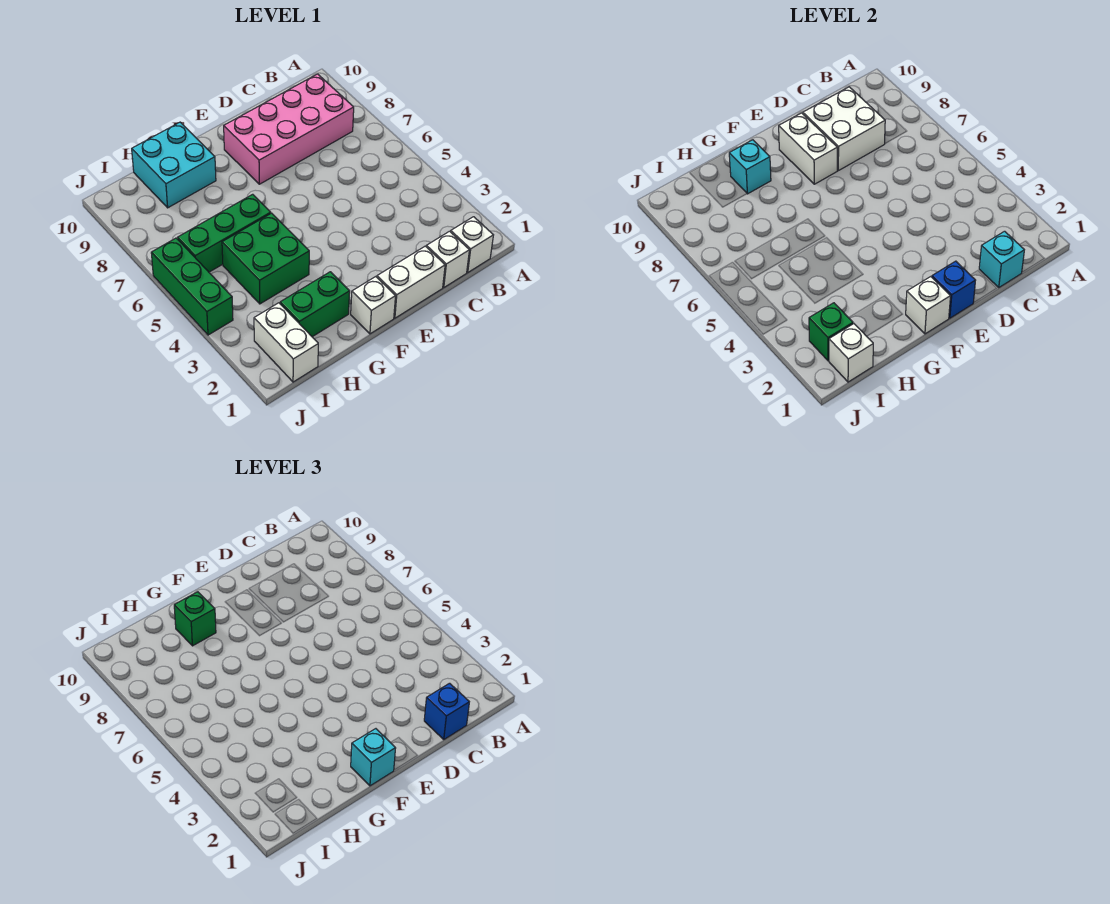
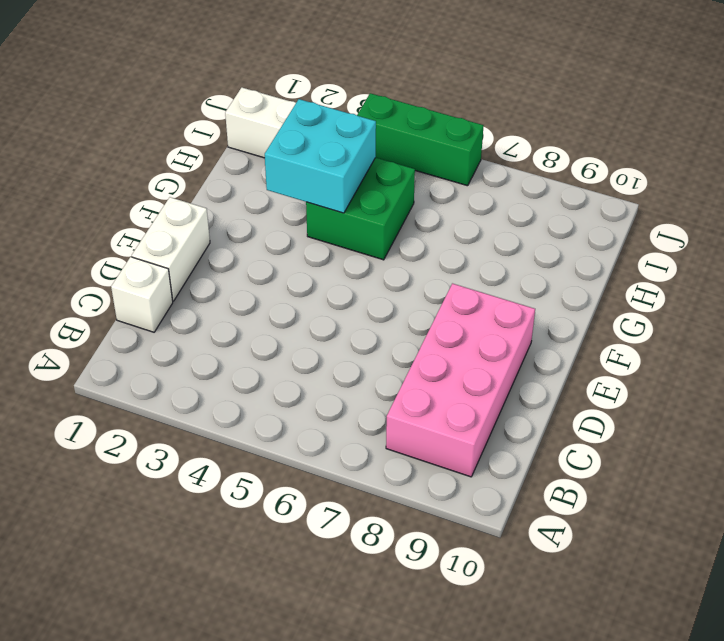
cyan 2x2 brick [265,99,376,213] -> cyan 2x2 brick moved to [132,122,216,208]
none -> white 1x1 brick [451,217,493,272]
none -> white 1x1 brick [351,277,396,334]
none -> green 1x2 brick [280,272,350,337]

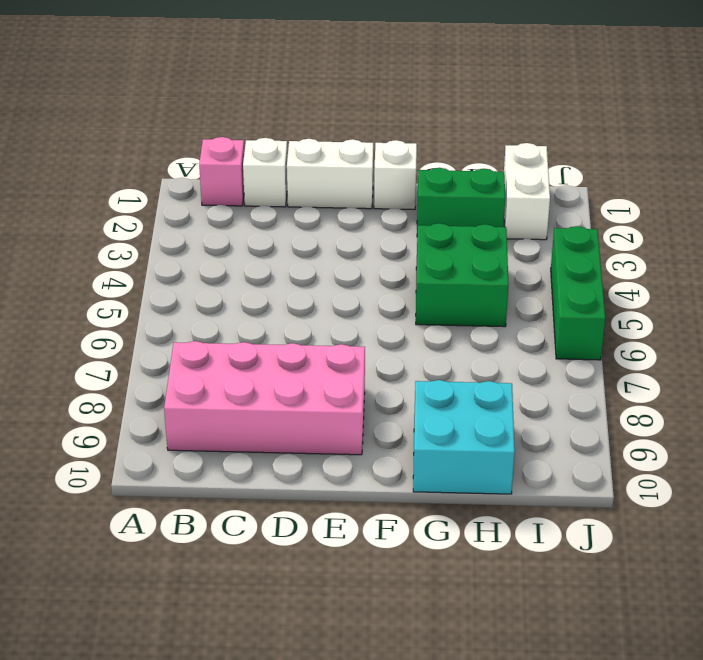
pink 1x1 brick [199,137,244,206] -> white 1x1 brick [451,217,493,272]
none -> green 1x3 brick [178,194,271,272]
none -> cyan 1x1 brick [979,231,1024,288]
none -> white 2x2 brick [803,87,885,171]

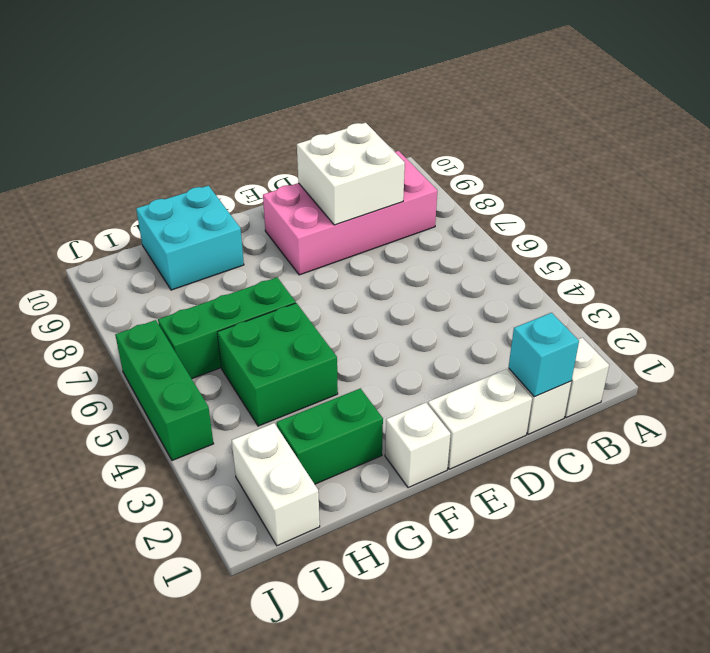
none -> blue 1x1 brick [932,261,975,318]
none -> white 1x2 brick [779,113,837,184]
none -> white 1x1 brick [906,277,951,334]

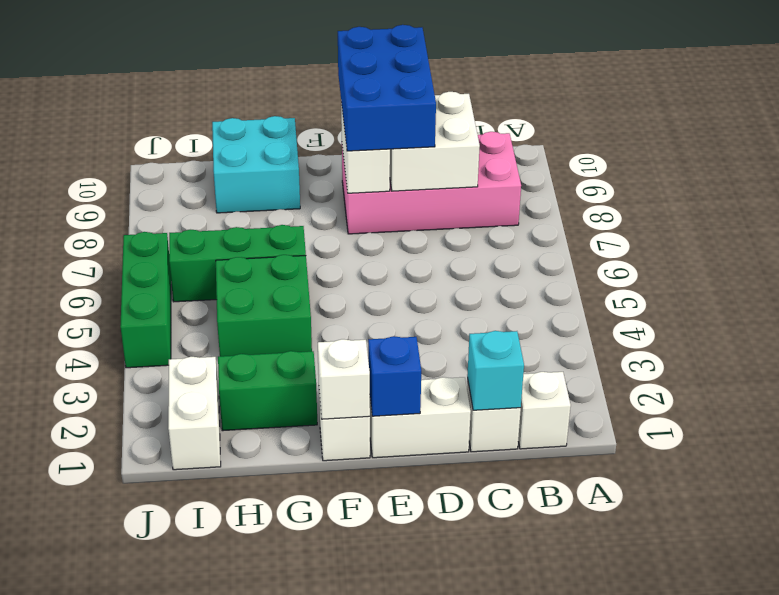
blue 2x3 brick [338,25,436,151] -> none
none -> cyan 1x1 brick [729,140,771,194]
none -> white 1x1 brick [829,324,873,382]
none -> green 1x1 brick [809,303,853,361]

